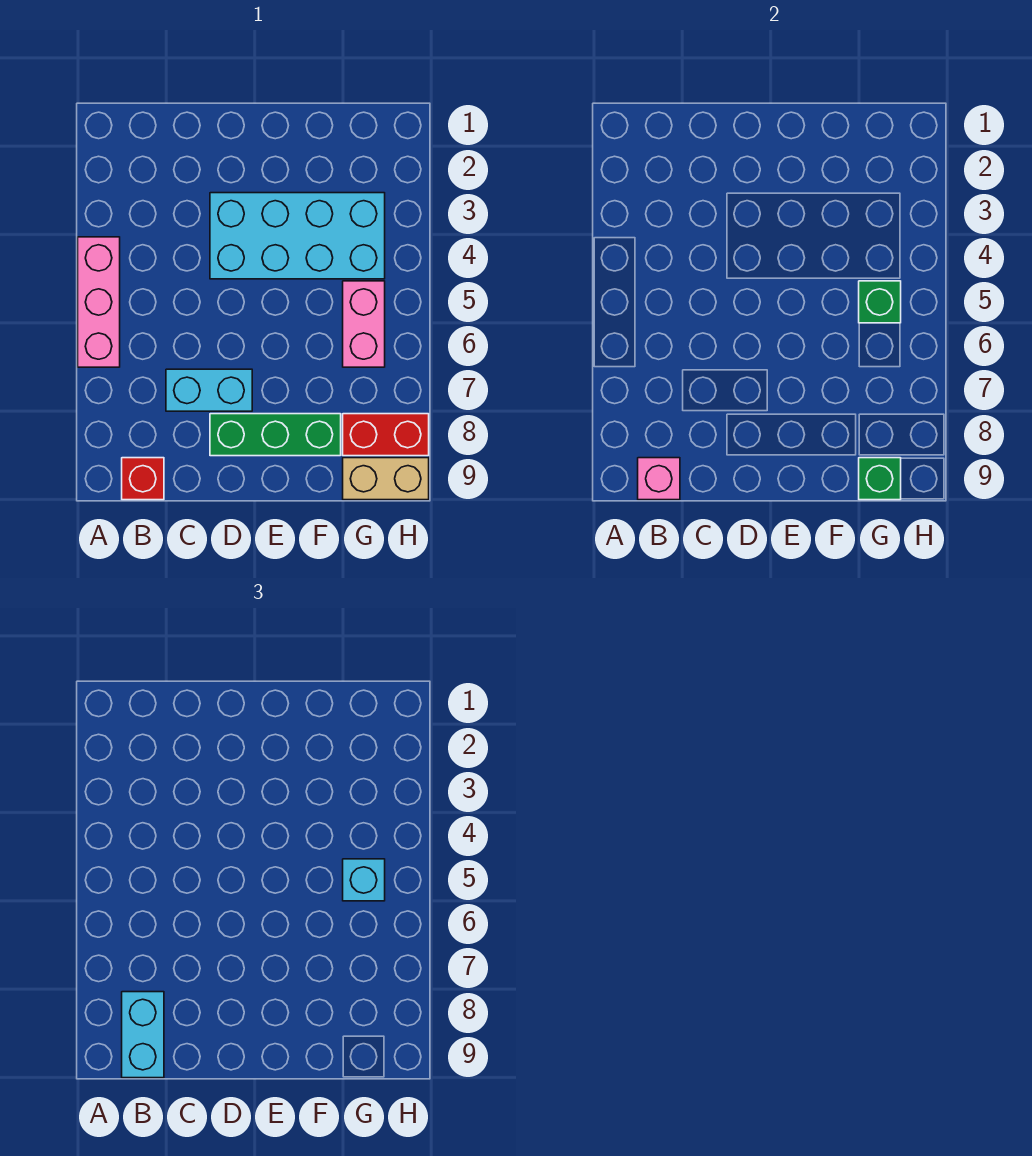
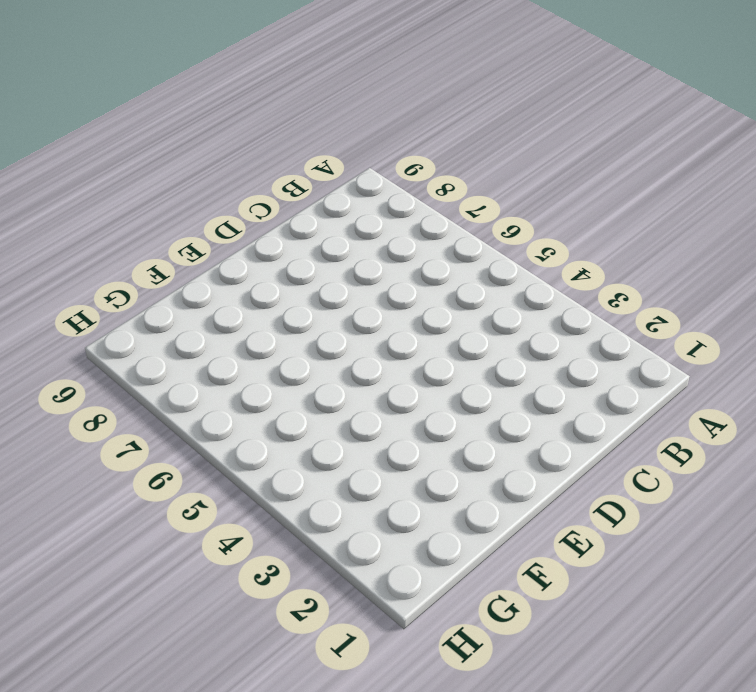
none -> pink 1x3 brick [78,237,120,367]
none -> red 1x1 brick [122,458,164,500]
none -> cyan 1x2 brick [166,369,252,411]

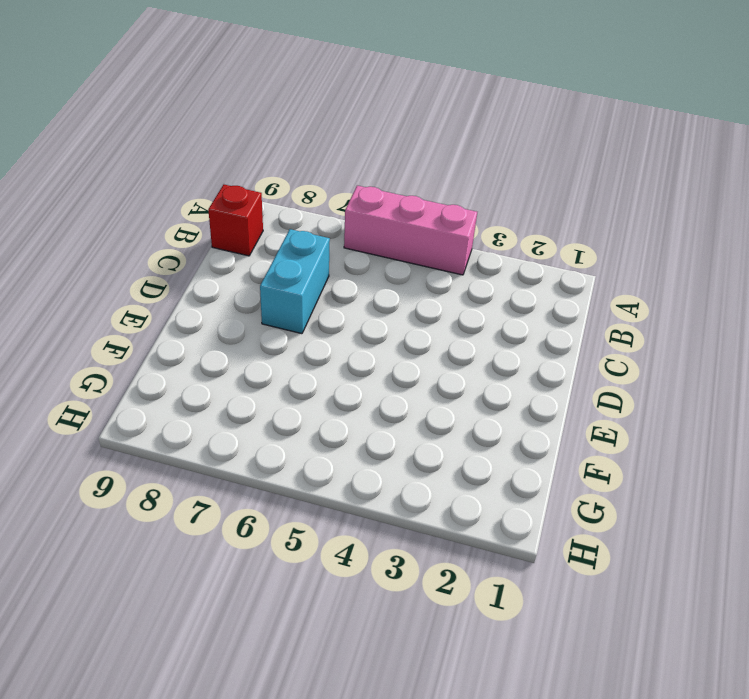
none -> cyan 2x4 brick [210,193,385,279]
none -> green 1x3 brick [210,414,341,456]
none -> pink 1x2 brick [343,281,385,367]

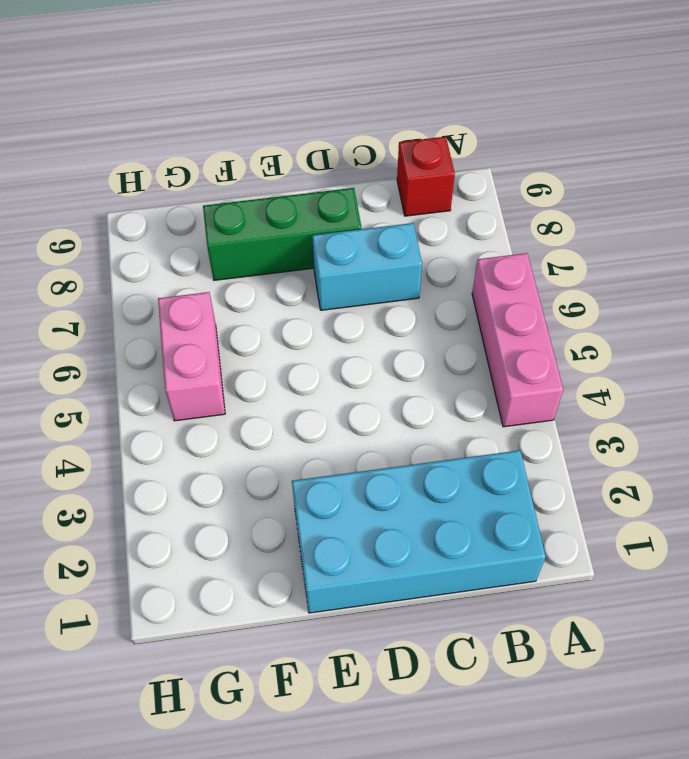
cyan 2x4 brick [292,450,546,613] -> cyan 2x4 brick moved to [210,193,385,279]
none -> red 1x2 brick [343,414,429,456]
none -> tan 1x2 brick [343,458,429,500]
none -> pink 1x1 brick [638,458,680,500]

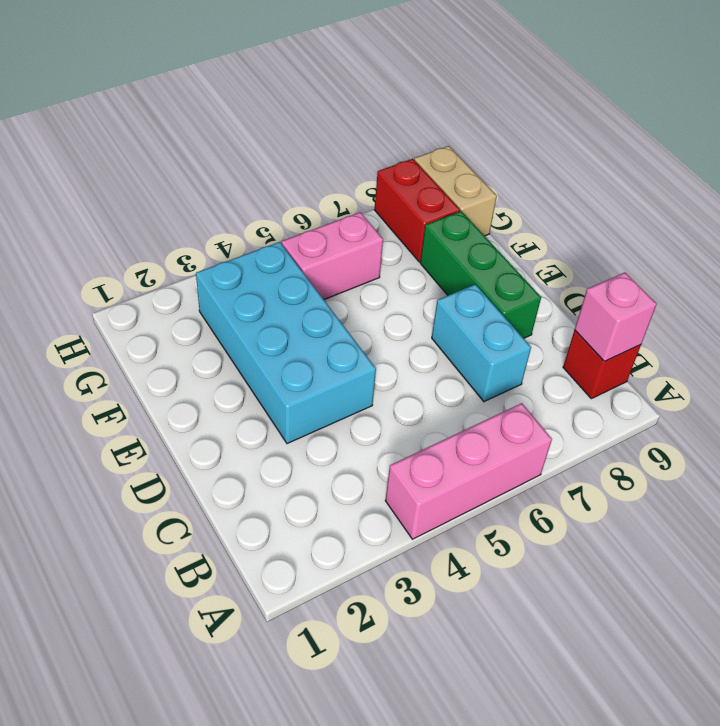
none -> green 1x1 brick [859,281,901,323]
none -> green 1x1 brick [859,458,901,500]
none -> cyan 1x2 brick [122,992,164,1078]

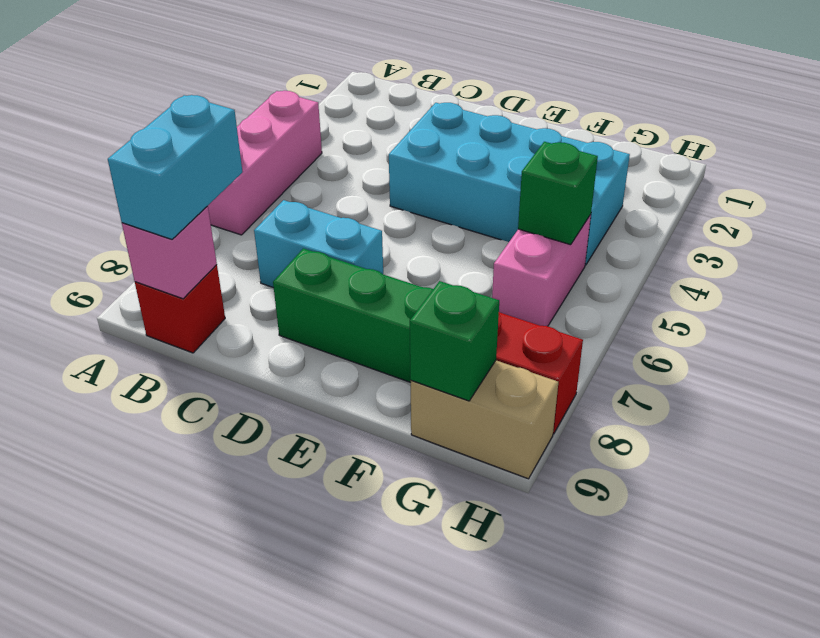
none -> cyan 1x1 brick [343,859,385,901]

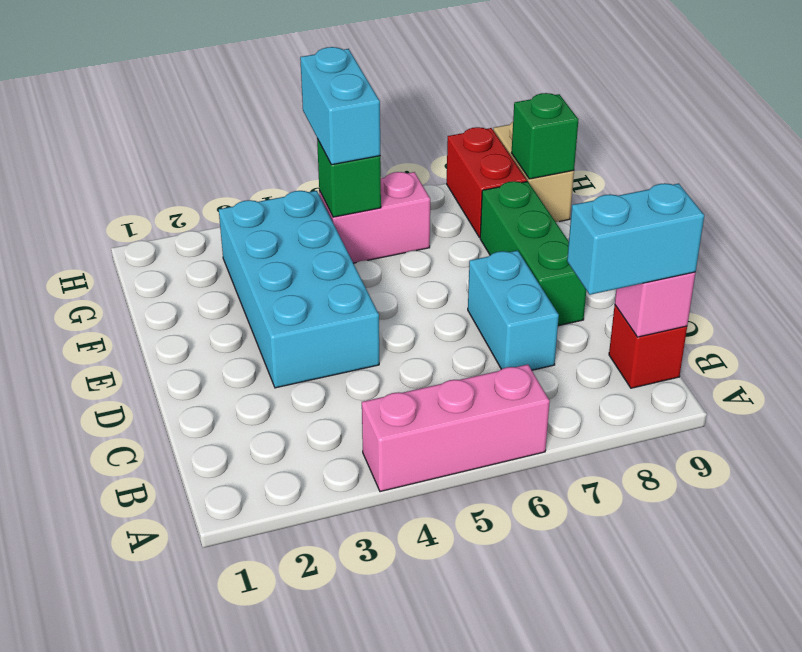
cyan 1x2 brick [300,47,380,165] -> cyan 1x1 brick [343,859,385,901]

